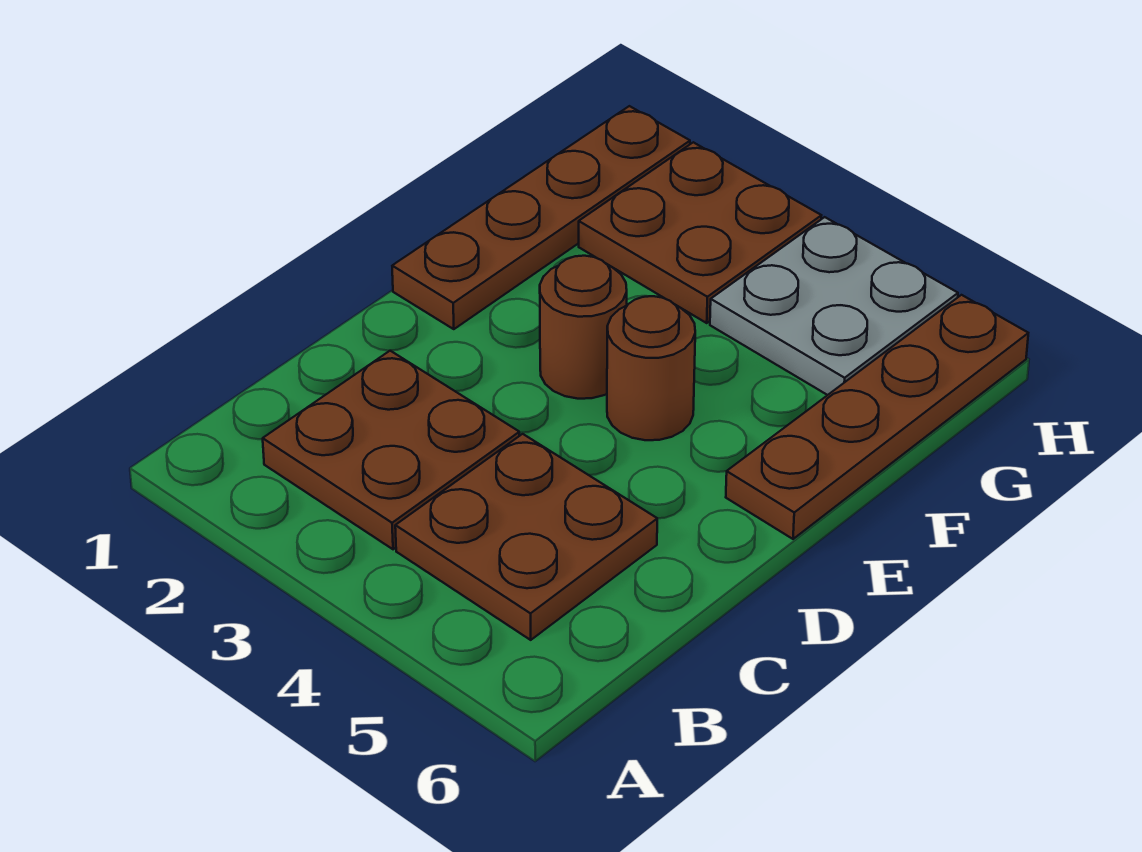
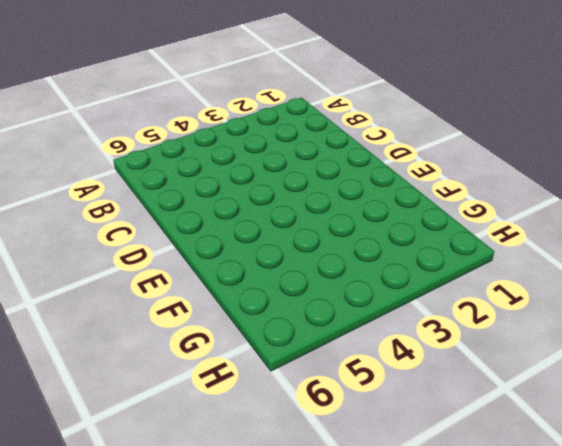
none -> brown 2x2 plate [263,351,519,549]
none -> brown 2x2 plate [395,434,657,640]

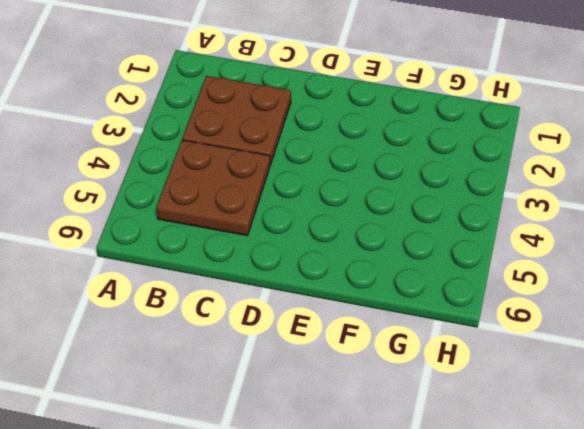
none -> brown 1x4 plate [392,106,690,329]
none -> brown 1x1 round brick [540,256,627,399]

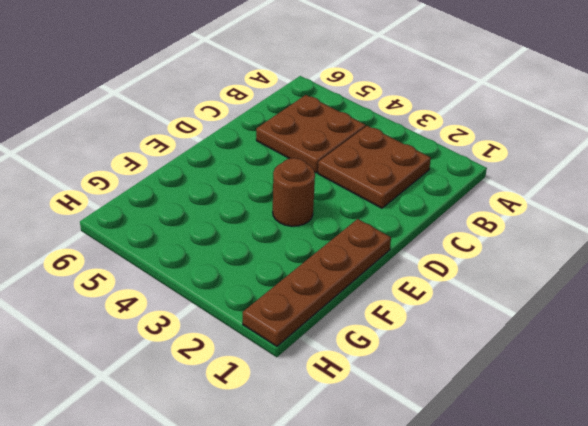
none -> brown 1x1 round brick [607,296,695,440]
none -> brown 1x4 plate [726,295,1028,539]

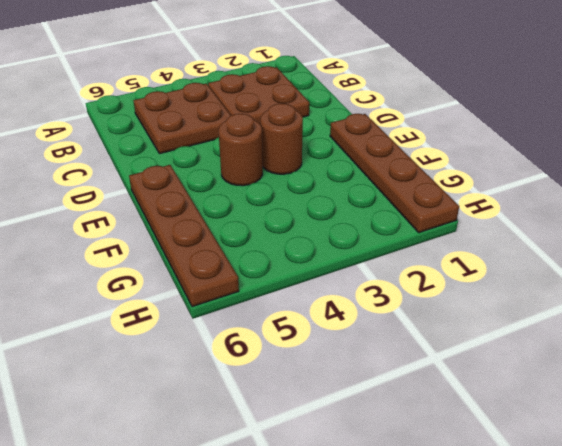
none -> brown 2x2 plate [579,142,821,323]
none -> grey 2x2 plate [710,217,958,395]

